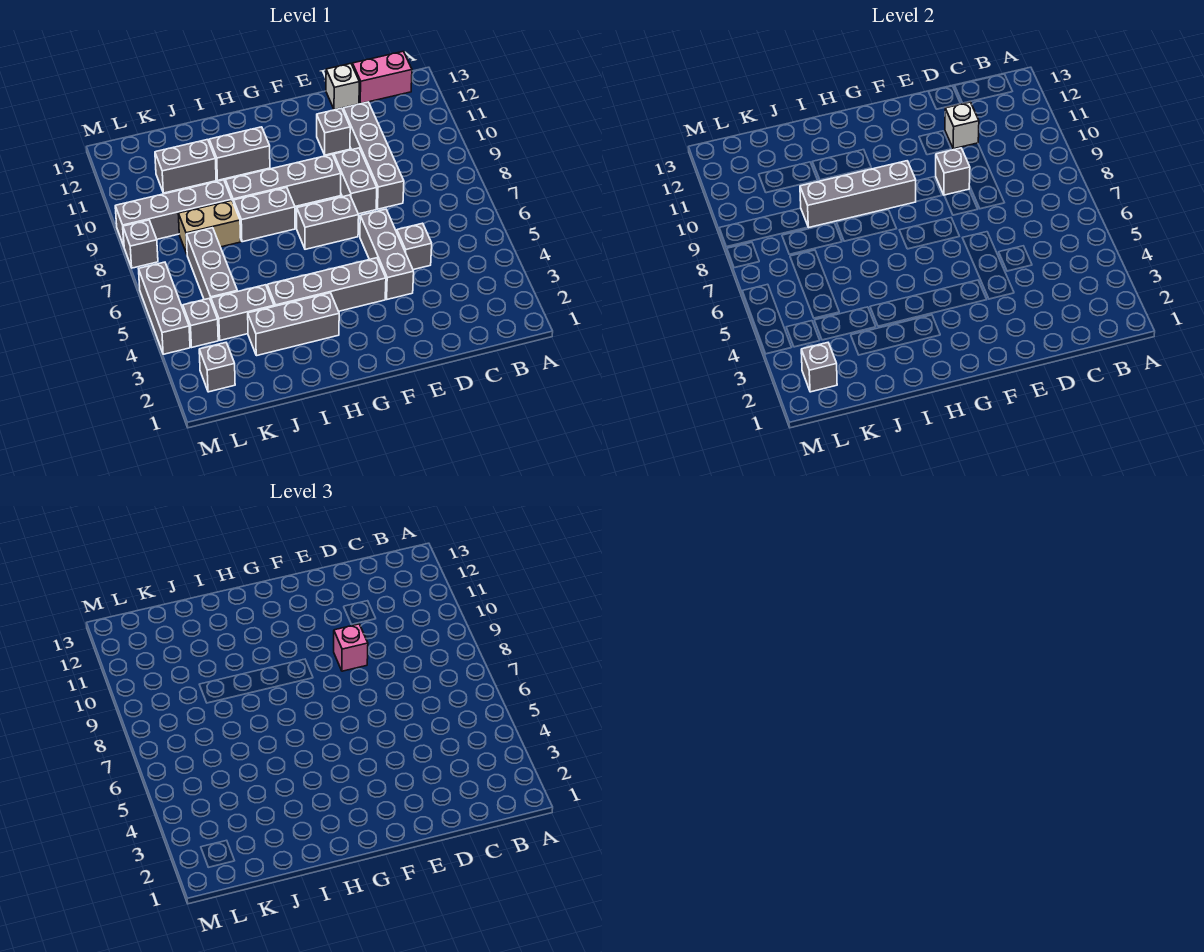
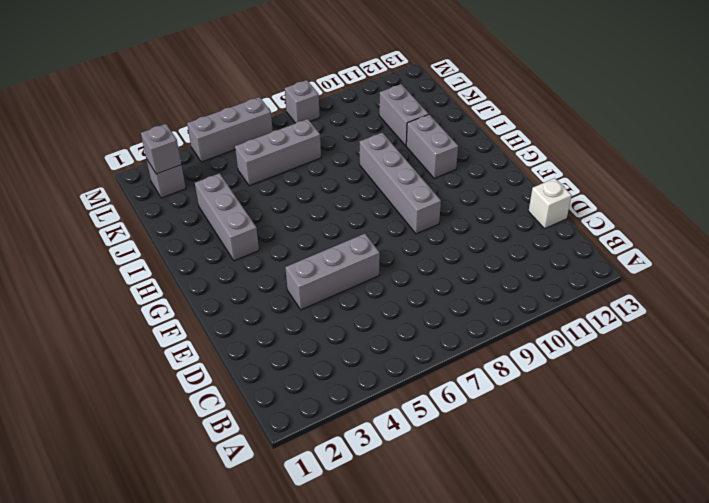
none -> pink 1x2 brick [352,51,412,104]
none -> grey 1x1 brick [397,223,432,270]
none -> grey 1x4 brick [343,102,404,209]

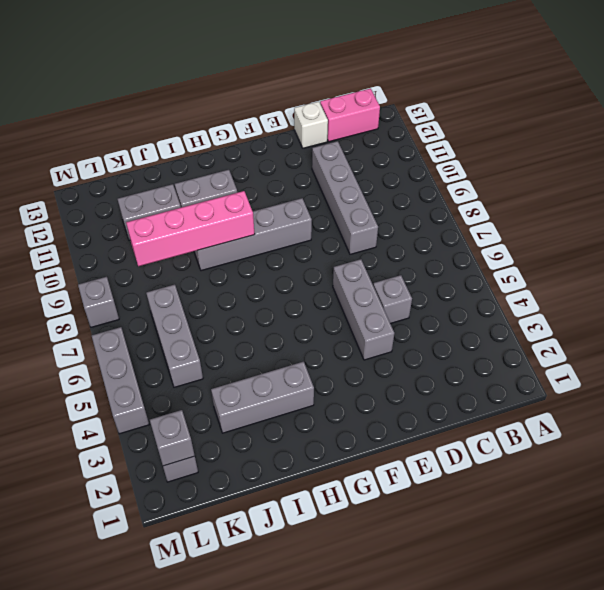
pink 1x4 brick [126,191,255,266] -> grey 1x4 brick [800,161,916,228]
none -> grey 1x2 brick [334,148,377,214]
none -> grey 1x1 brick [317,108,350,155]
none -> grey 1x4 brick [267,258,386,311]

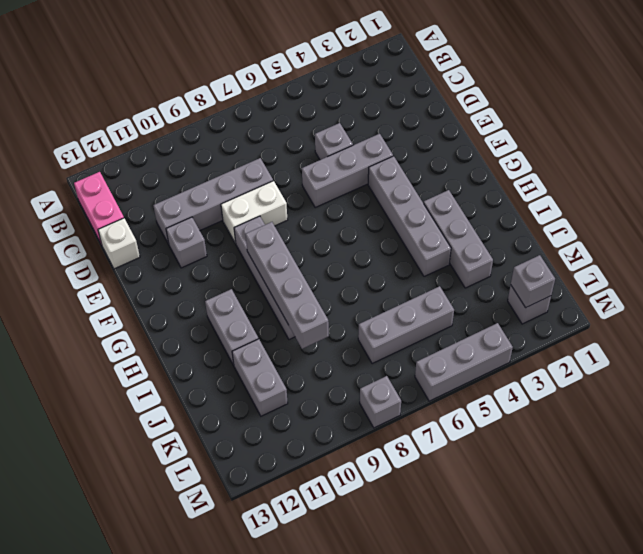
white 1x2 brick [221,181,287,243] -> grey 1x2 brick [334,148,377,214]
none -> grey 1x2 brick [297,195,359,249]
none -> grey 1x2 brick [234,187,295,242]
none -> grey 1x2 brick [211,285,274,340]

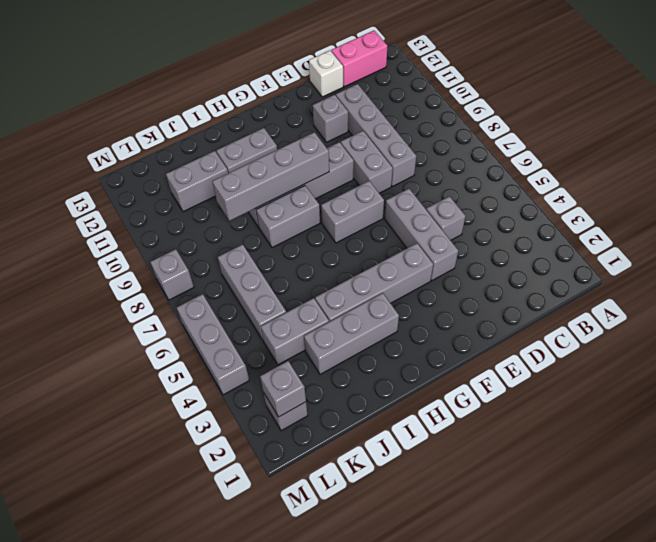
none -> tan 1x2 brick [178,200,241,254]
none -> grey 1x4 brick [115,180,232,246]
none -> grey 1x1 brick [183,298,218,347]

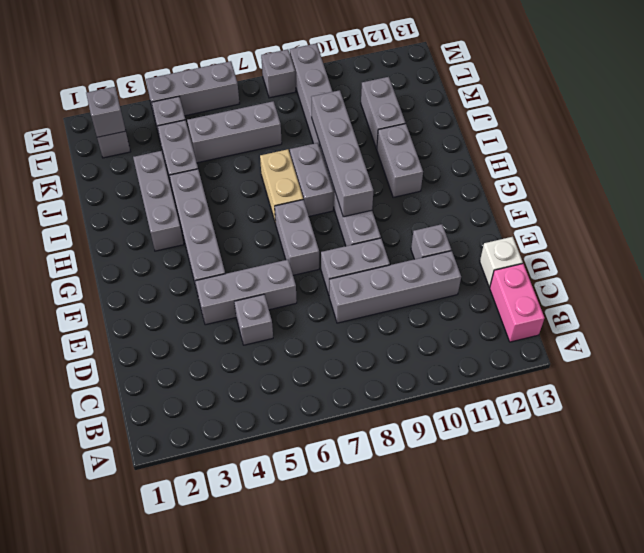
tan 1x2 brick [260,149,303,224] -> tan 1x2 brick moved to [178,200,241,254]
none -> white 1x1 brick [945,102,979,149]
none -> grey 1x1 brick [936,148,970,195]
none -> pink 1x1 brick [334,624,368,671]

